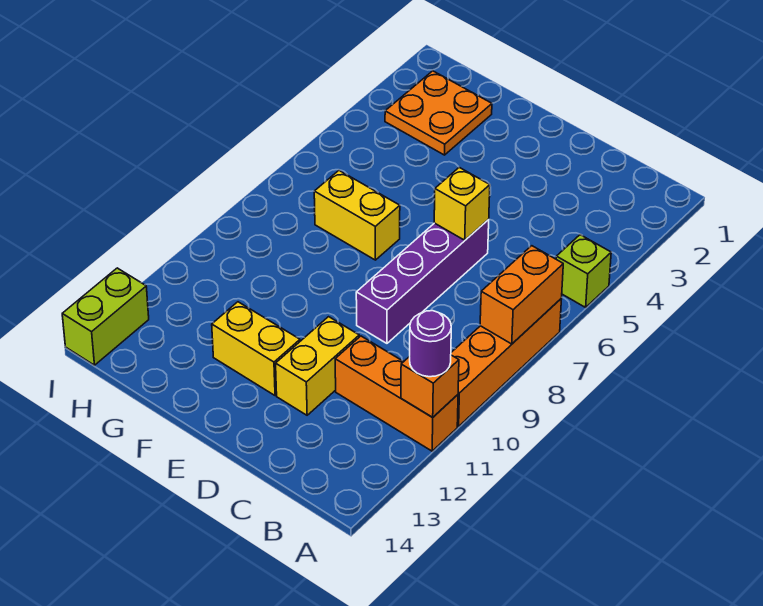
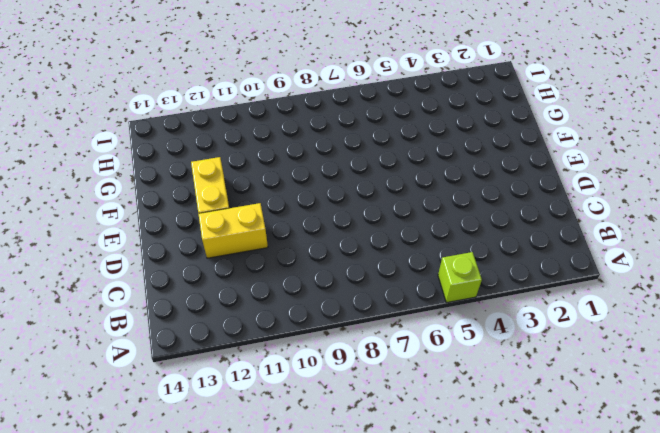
none -> orange 1x4 brick [451,299,561,426]
none -> orange 1x3 brick [335,336,458,451]
none -> purple 1x4 brick [356,220,489,343]

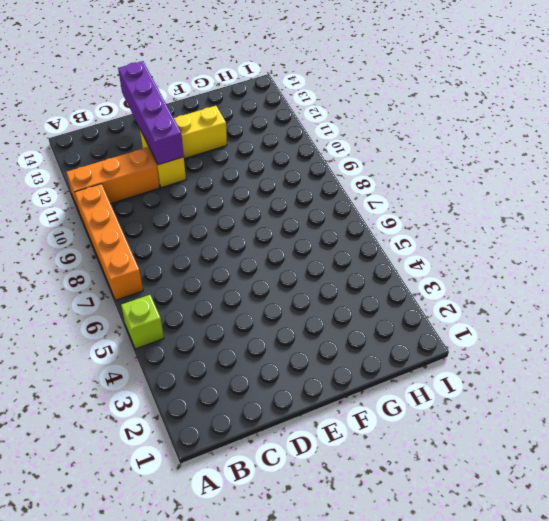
purple 1x4 brick [118,61,184,165] -> purple 1x4 brick moved to [356,220,489,343]
none -> yellow 1x2 brick [314,171,400,260]
none -> orange 2x2 plate [385,71,492,155]
none -> lime 1x2 brick [62,268,149,365]

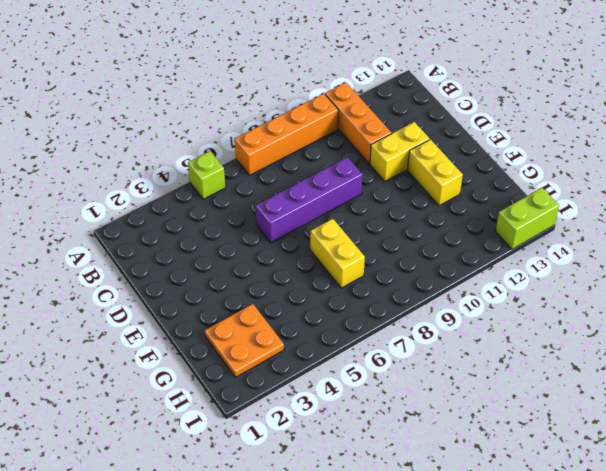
none -> orange 1x2 brick [480,246,563,344]
none -> orange 1x1 brick [401,355,459,417]
none -> yellow 1x1 brick [434,167,490,240]

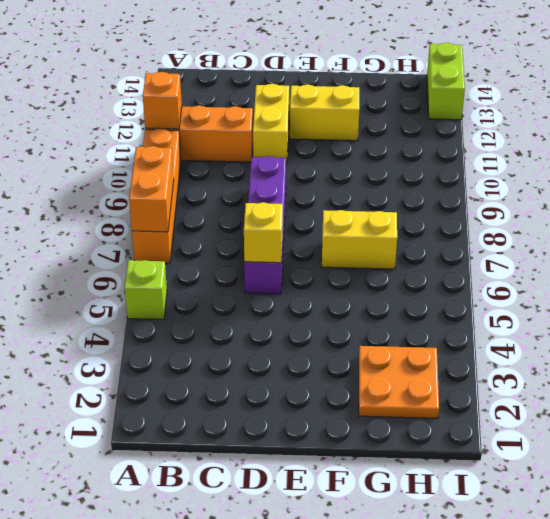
none -> purple 1x1 round brick [410,311,451,377]

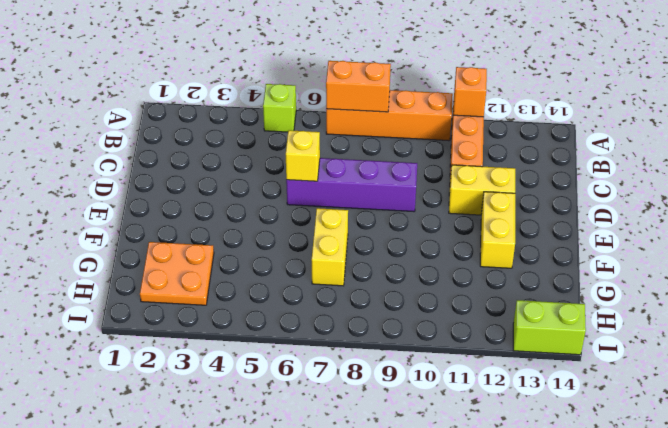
none -> purple 1x1 round brick [410,311,451,377]

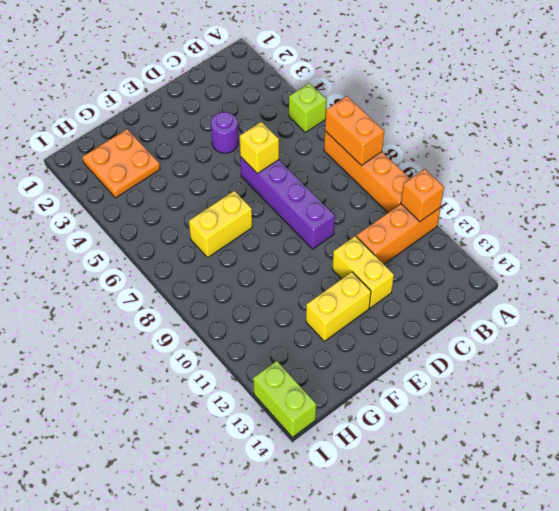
purple 1x1 round brick [211,112,238,153] -> purple 1x1 round brick moved to [410,311,451,377]

